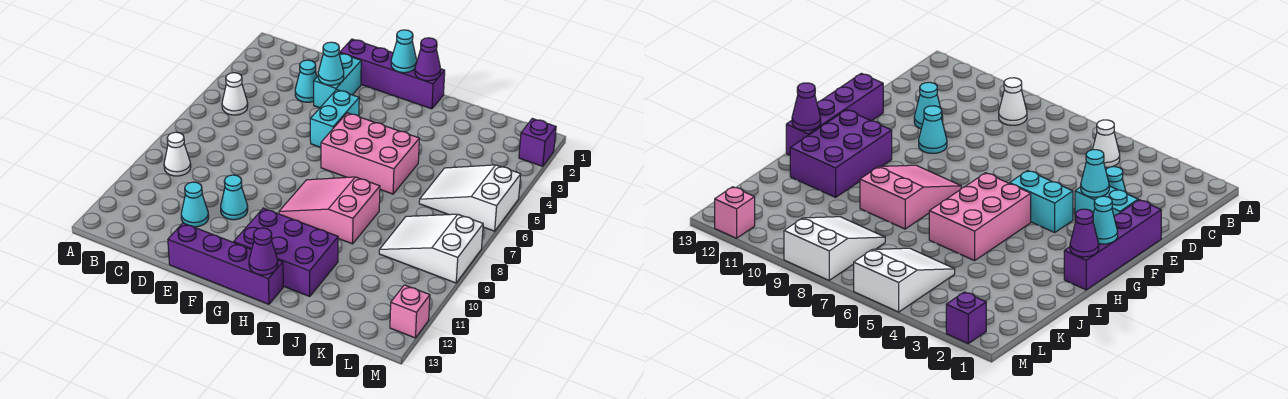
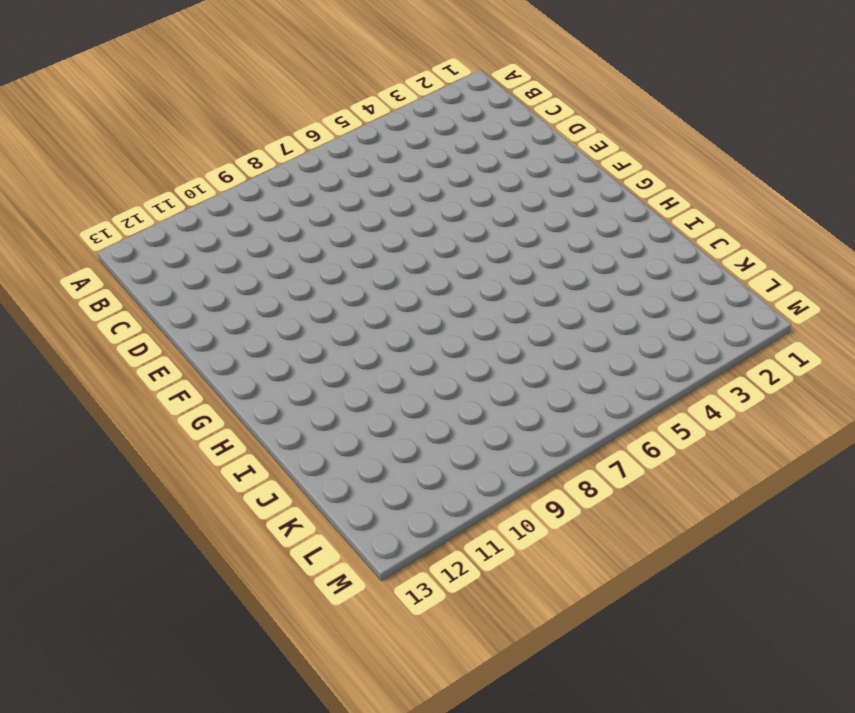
none -> white 1x1 cone [222,73,248,115]
none -> white 1x1 cone [164,132,191,176]
none -> cyan 1x1 cone [295,60,317,102]

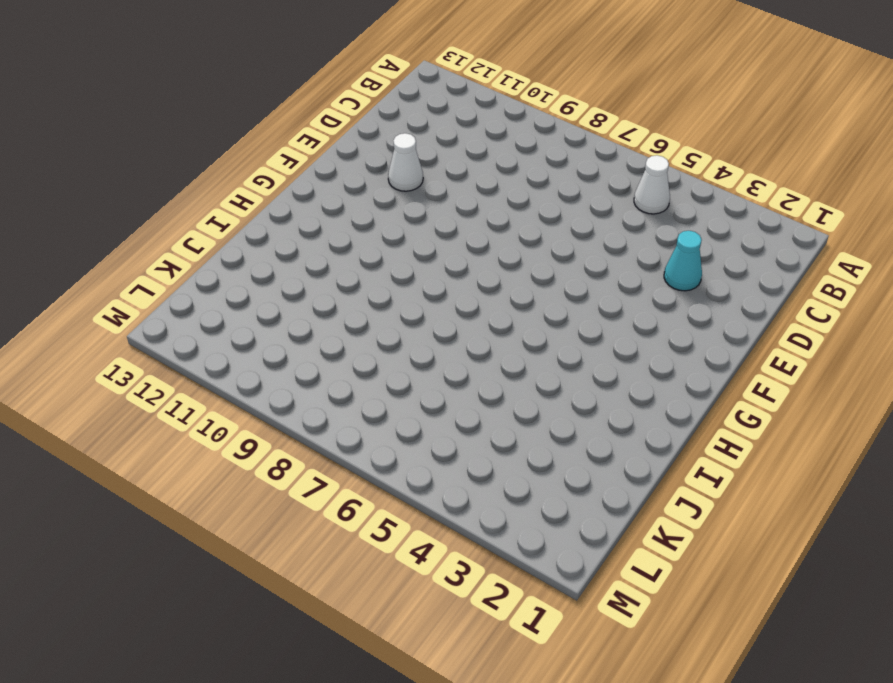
white 1x1 cone [388,133,423,191] -> white 1x1 cone moved to [164,132,191,176]
none -> cyan 1x1 cone [181,182,209,227]
none -> purple 1x4 brick [340,39,445,109]
none -> cyan 1x2 brick [314,53,361,108]

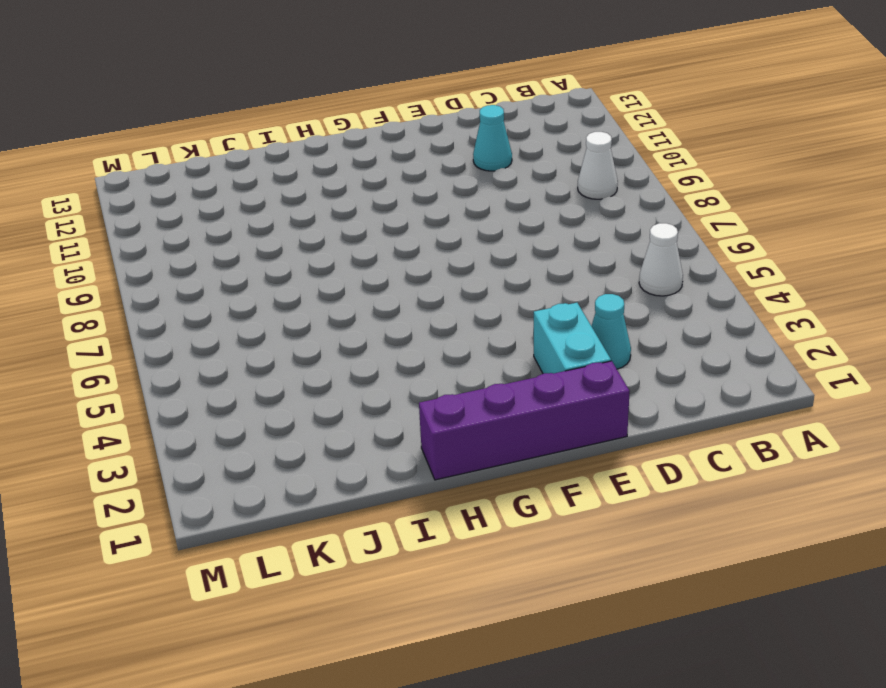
none -> cyan 1x1 cone [221,175,248,220]
none -> purple 1x4 brick [168,223,283,304]
none -> cyan 1x2 brick [310,90,359,147]

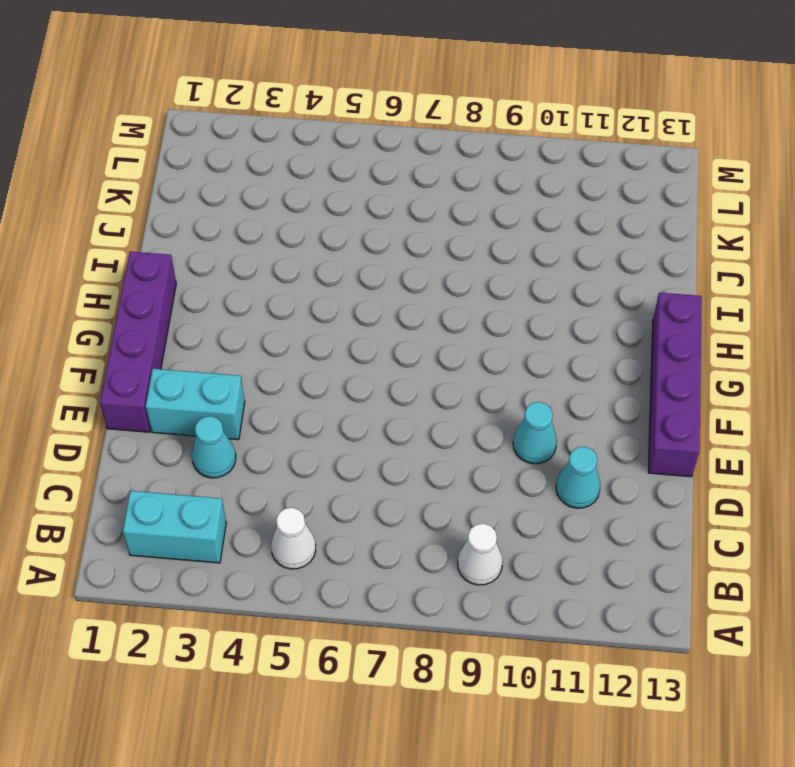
cyan 1x2 brick [123,491,226,563] -> cyan 1x2 brick moved to [310,90,359,147]
none -> pink 2x3 brick [321,113,419,194]
none -> pink 2x3 slope [279,177,380,244]
none -> purple 2x3 brick [234,208,338,296]

